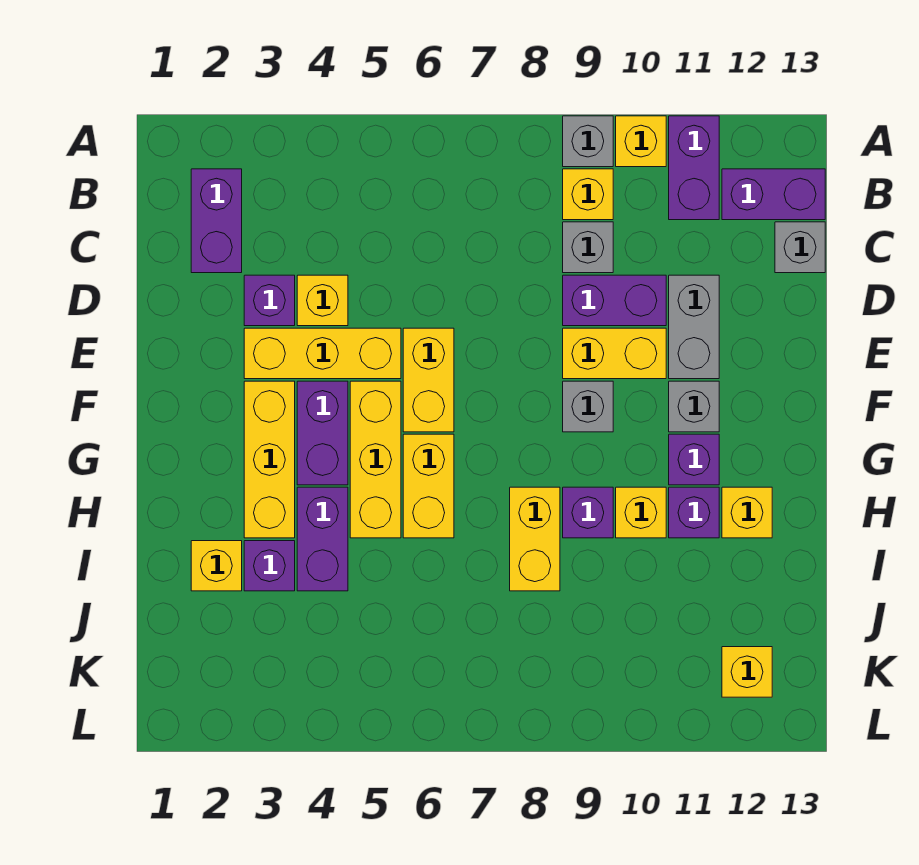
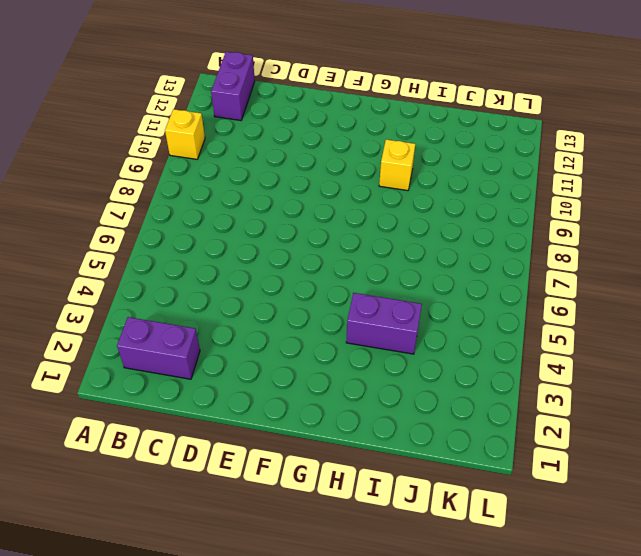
none -> grey 1x1 brick [563,116,613,167]
none -> purple 1x2 brick [669,116,719,220]
none -> yellow 1x1 brick [563,169,613,220]
none -> grey 1x1 brick [563,222,613,273]

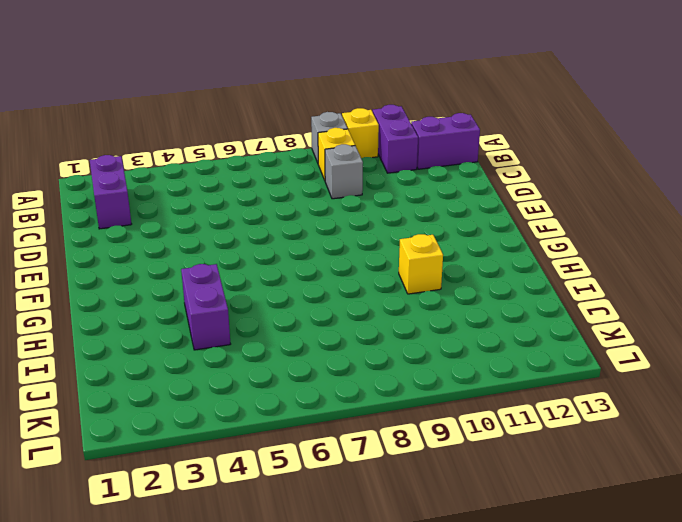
none -> grey 1x1 brick [775,222,825,273]
none -> purple 1x1 brick [244,275,295,326]
none -> yellow 1x1 brick [297,275,348,326]
none -> purple 1x2 brick [563,275,666,326]

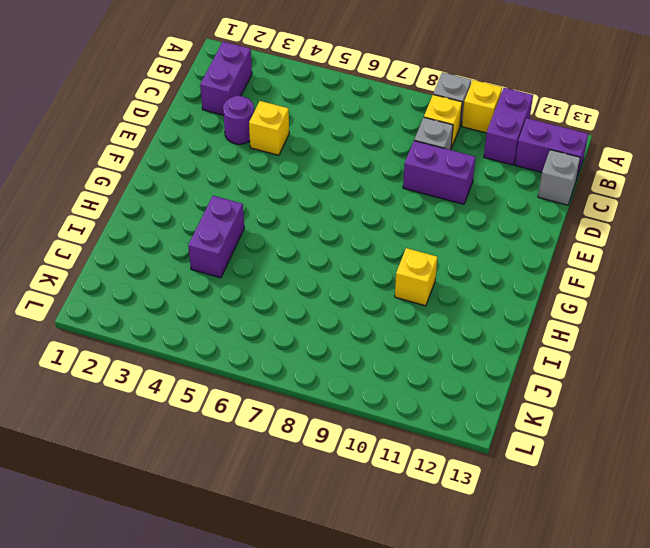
purple 1x1 round brick [223,96,254,144] -> purple 1x1 brick [244,275,295,326]
none -> grey 1x2 brick [669,275,719,379]
none -> yellow 1x3 brick [244,328,401,379]
none -> yellow 1x2 brick [403,328,454,432]
none -> yellow 1x2 brick [563,328,666,379]

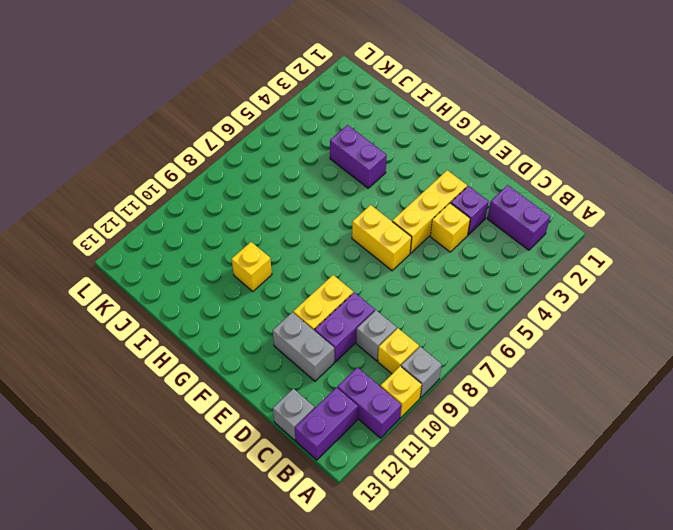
none -> yellow 1x3 brick [244,381,295,538]
none -> purple 1x2 brick [297,381,348,485]
none -> yellow 1x3 brick [350,381,401,538]
none -> grey 1x1 brick [563,381,613,432]

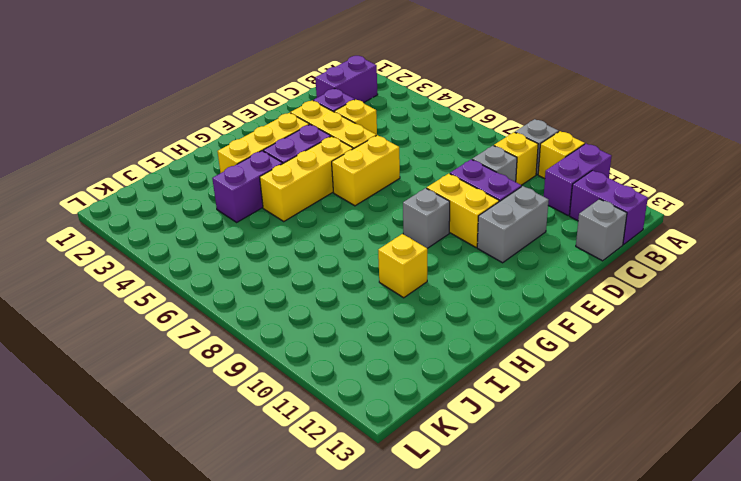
none -> grey 1x1 brick [669,381,719,432]
none -> yellow 1x2 brick [403,434,454,538]
none -> purple 1x1 brick [669,434,719,485]
none -> yellow 1x2 brick [510,487,560,591]

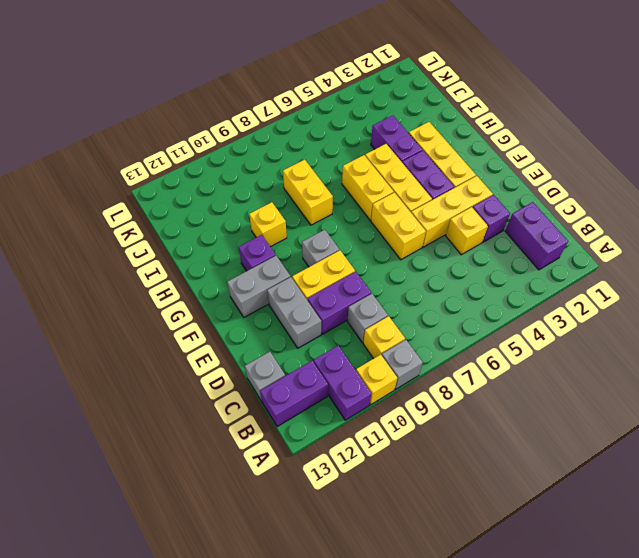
grey 1x2 brick [227,256,290,317] -> grey 1x1 brick [669,381,719,432]
none -> purple 1x1 brick [563,487,613,538]
none -> purple 1x1 brick [669,487,719,538]
none -> yellow 1x1 brick [722,487,772,538]
none -> yellow 1x1 brick [191,541,242,591]

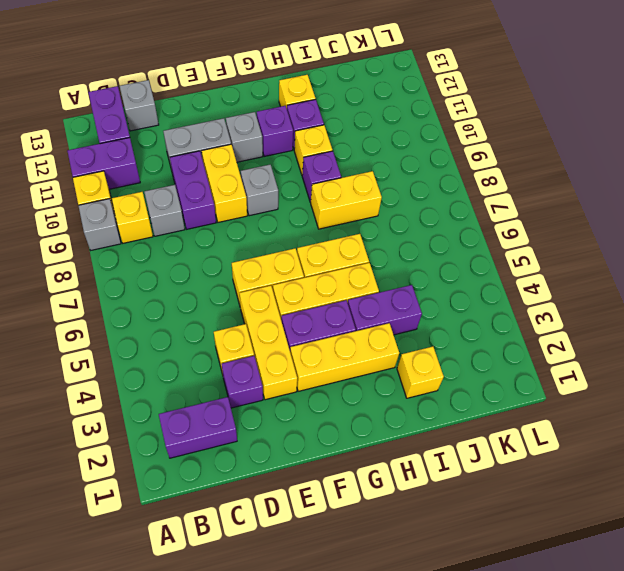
none -> purple 1x1 brick [244,541,295,591]
none -> yellow 1x1 brick [722,647,772,697]

